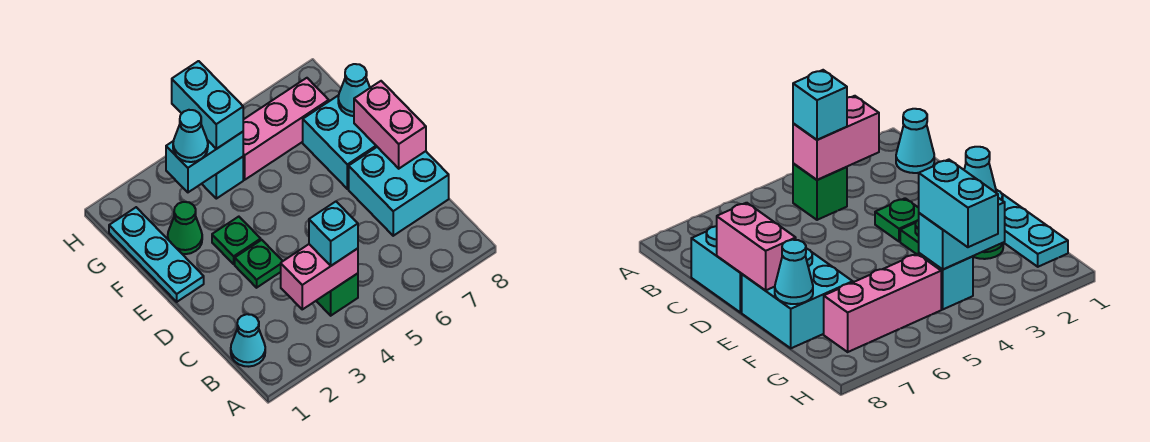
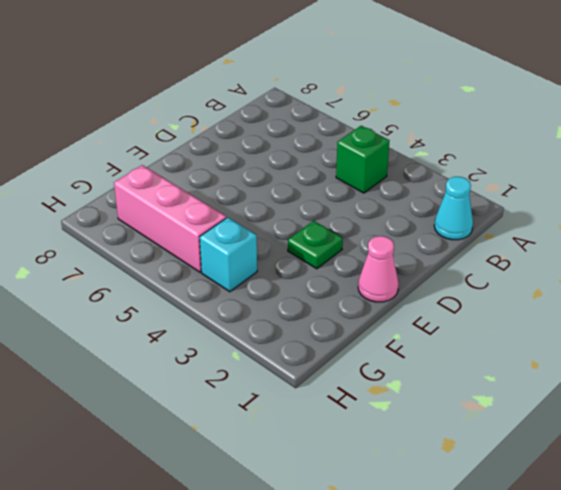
pink 1x1 cone [358,236,399,302] -> cyan 1x3 plate [109,207,204,302]
none -> cyan 2x2 brick [349,147,449,236]
none -> green 1x1 plate [235,240,283,288]
none -> cyan 2x2 brick [303,95,377,189]

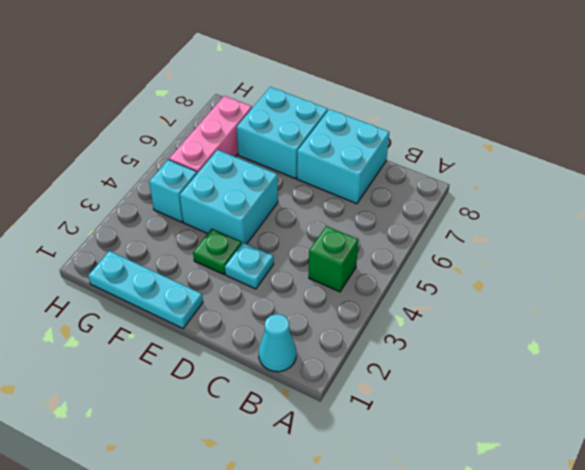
cyan 1x1 plate [225,242,274,289] -> green 1x1 plate [235,240,283,288]
cyan 2x2 brick [180,150,278,244] -> none
none -> green 1x1 cone [168,202,202,254]
none -> pink 1x2 brick [281,244,358,309]
none -> pink 1x2 brick [354,81,426,169]

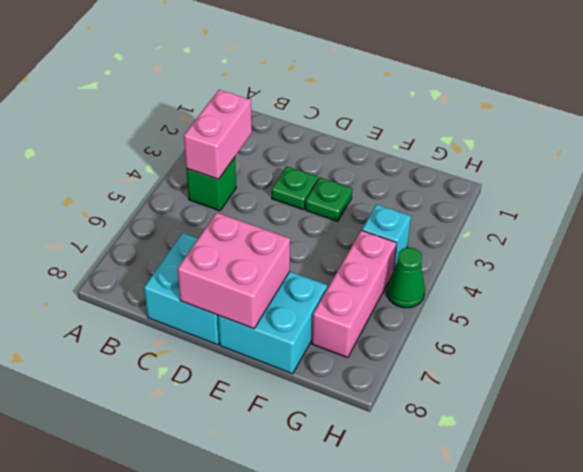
pink 2x2 brick [177,213,290,329] -> pink 1x2 brick [354,81,426,169]
green 1x1 cone [387,248,425,308] -> green 1x1 cone moved to [168,202,202,254]
none -> cyan 1x1 cone [231,314,265,367]
none -> cyan 1x3 plate [109,207,204,302]
none -> cyan 1x1 cone [338,64,370,116]

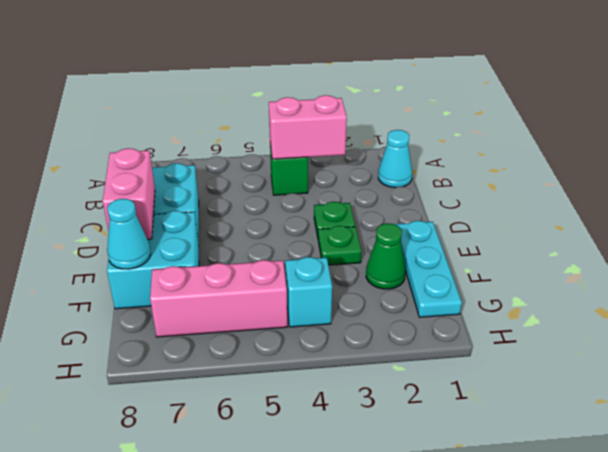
none -> cyan 1x2 brick [166,132,243,192]
none -> cyan 1x1 brick [309,202,358,266]
none -> cyan 1x1 cone [173,110,208,162]

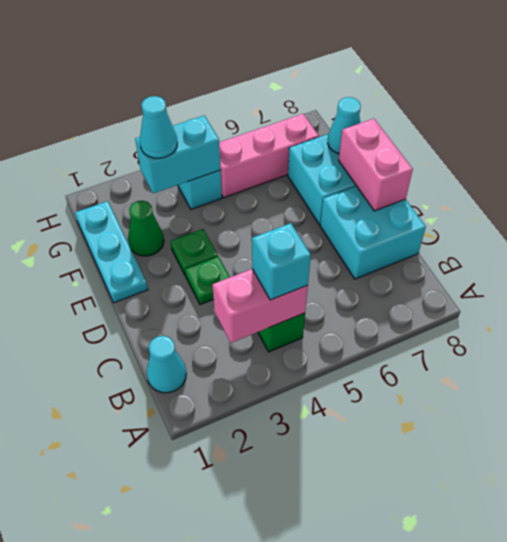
none -> cyan 1x2 brick [172,61,243,149]

